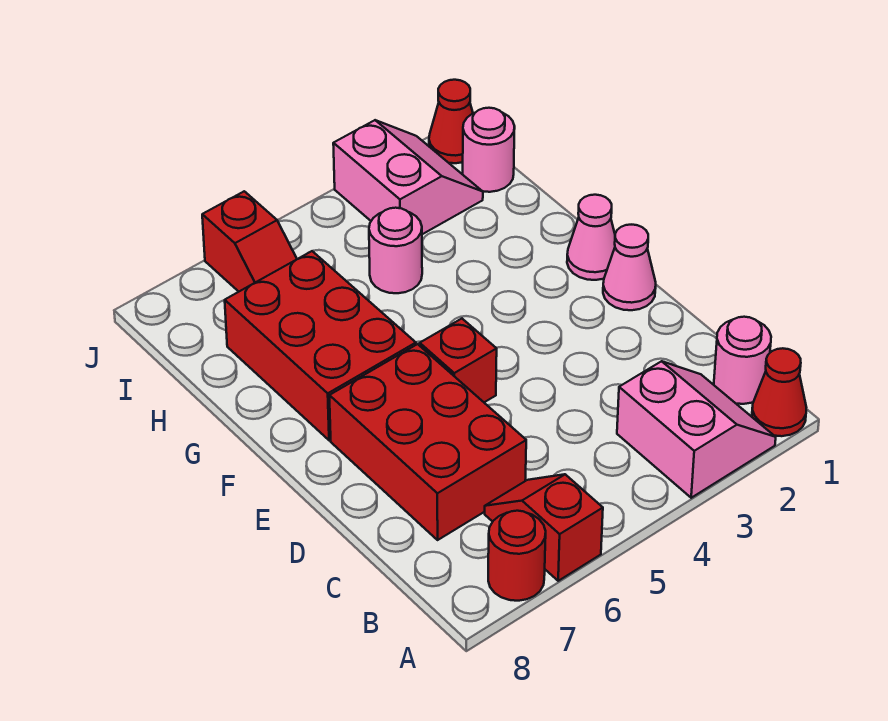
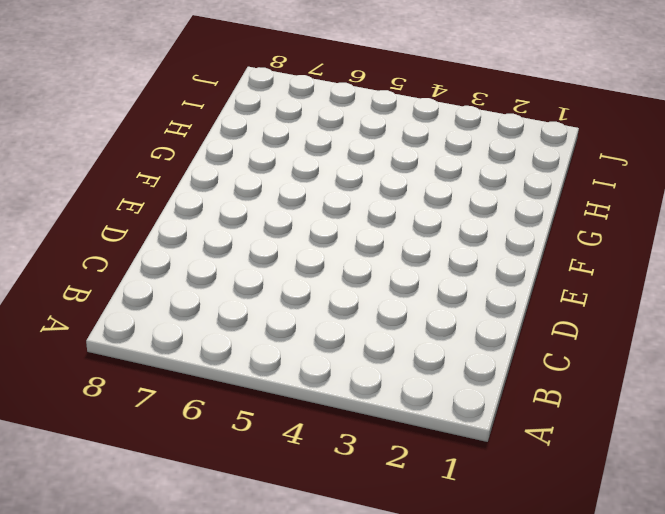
none -> red 1x1 cone [752,348,806,436]
none -> pink 2x2 slope [617,361,776,498]
none -> red 1x2 slope [485,474,603,581]

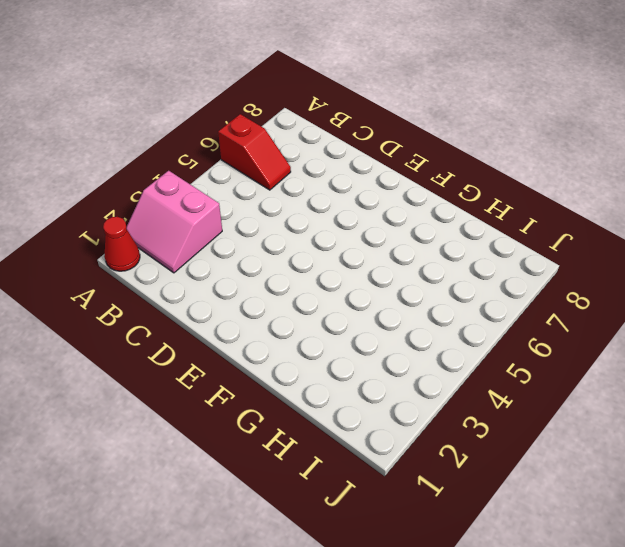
none -> red 1x1 round brick [488,511,546,601]
none -> pink 1x1 round brick [714,317,771,404]
none -> red 2x3 brick [329,344,526,540]

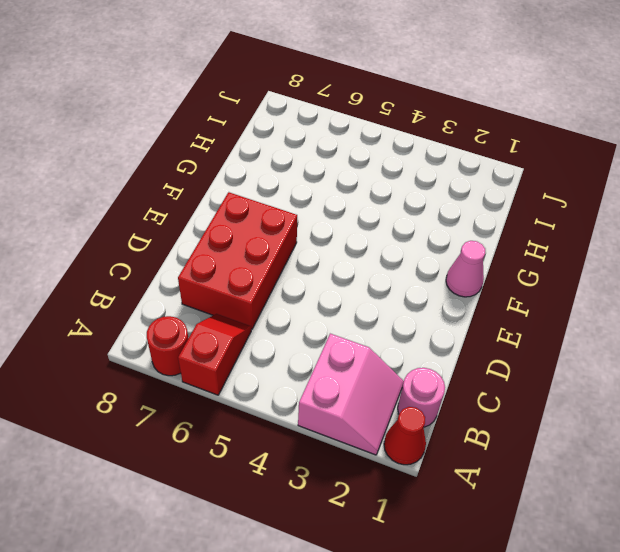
none -> pink 1x1 cone [603,225,656,310]
none -> red 1x1 brick [420,319,497,402]
none -> red 2x3 brick [225,251,416,440]

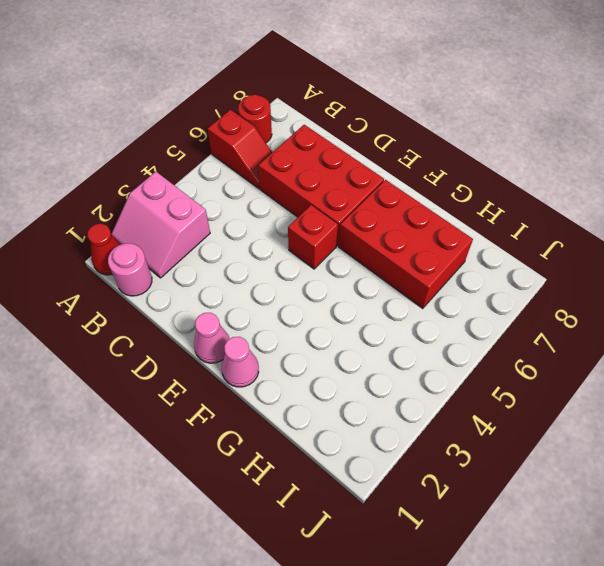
none -> pink 1x1 round brick [369,208,422,293]
none -> pink 1x1 round brick [463,108,515,192]
none -> pink 2x2 slope [333,120,483,234]

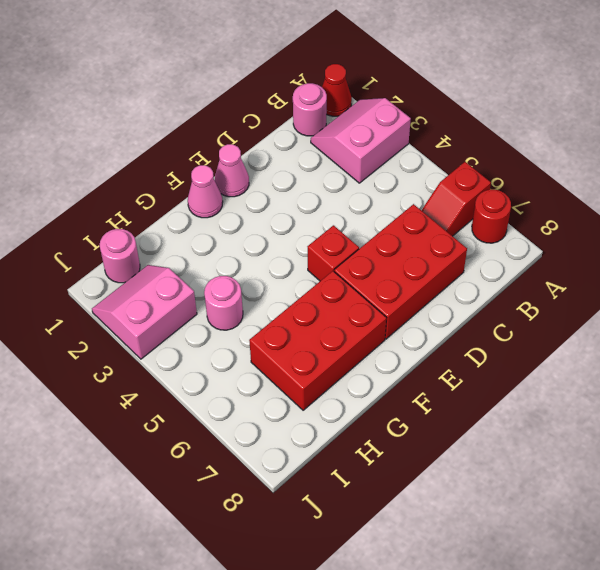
none -> red 1x2 slope [202,191,297,292]
none -> red 1x1 cone [429,80,473,163]

